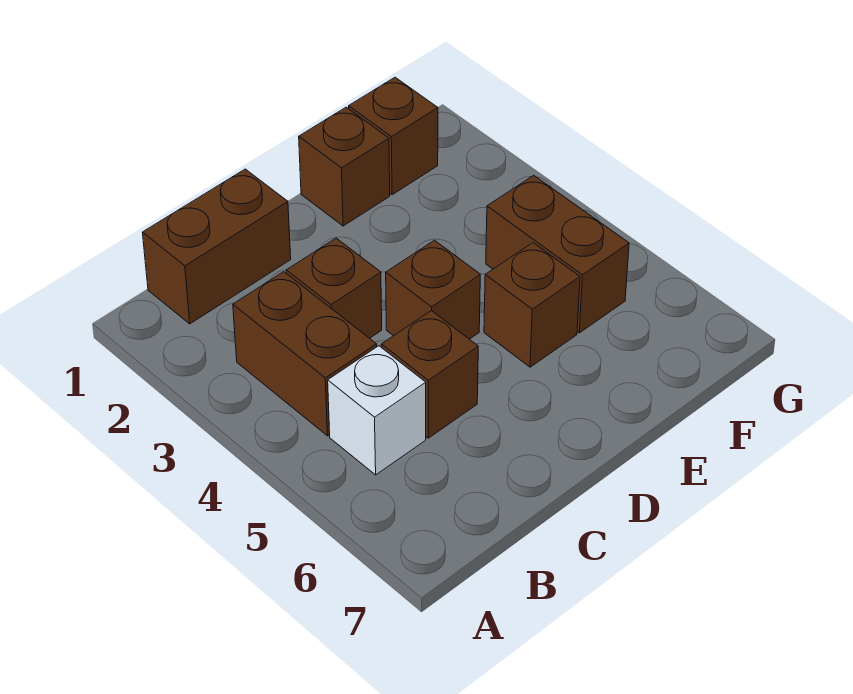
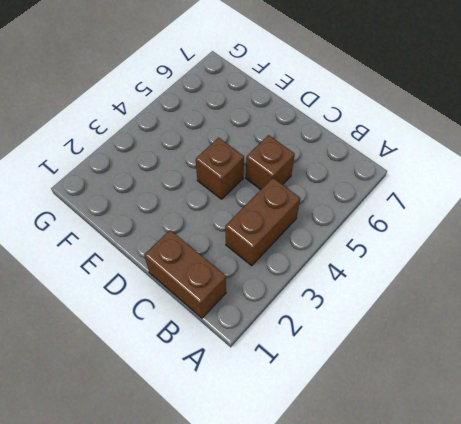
none -> white 1x1 brick [328,346,426,475]
none -> brown 1x1 brick [286,238,382,338]

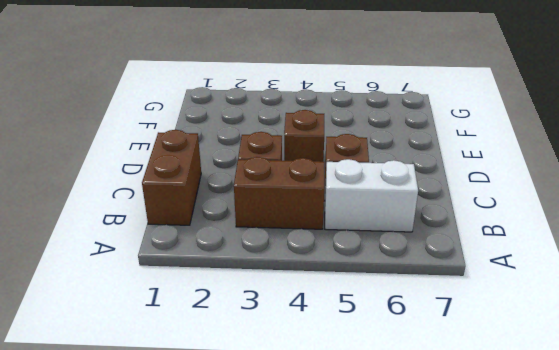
white 1x2 brick [325,159,418,232] -> white 1x1 brick [328,346,426,475]
none -> brown 1x1 brick [299,107,390,226]
none -> brown 1x1 brick [484,243,580,367]

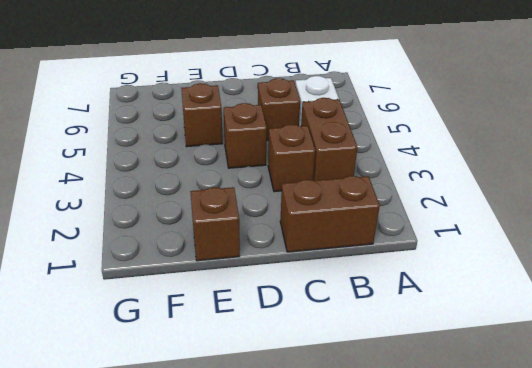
none -> brown 1x1 brick [349,77,438,195]
none -> brown 1x2 brick [486,175,629,333]

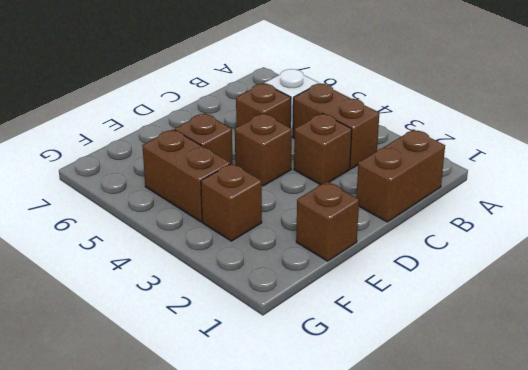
brown 1x1 brick [201,163,262,241] -> brown 1x1 brick moved to [349,77,438,195]

